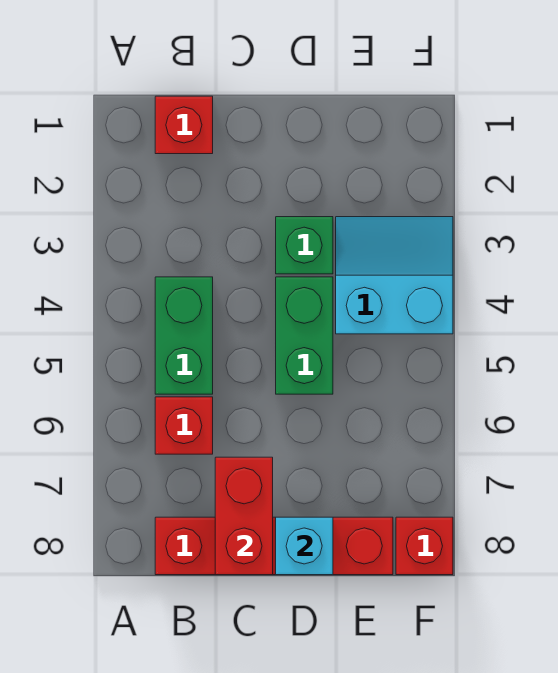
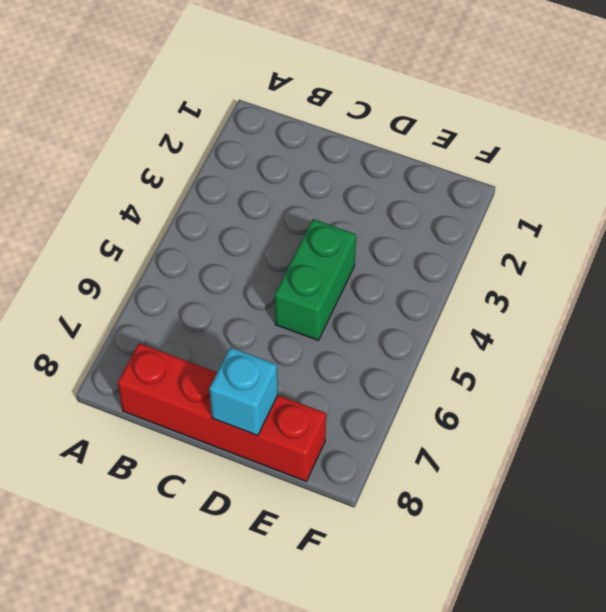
none -> red 1x1 brick [155,96,213,154]
none -> green 1x2 brick [155,277,213,394]

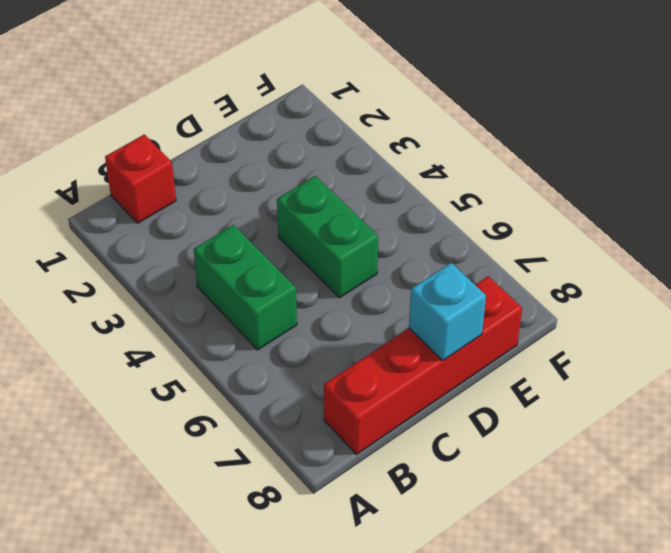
none -> red 1x1 brick [155,397,213,454]
none -> green 1x1 brick [276,217,333,274]

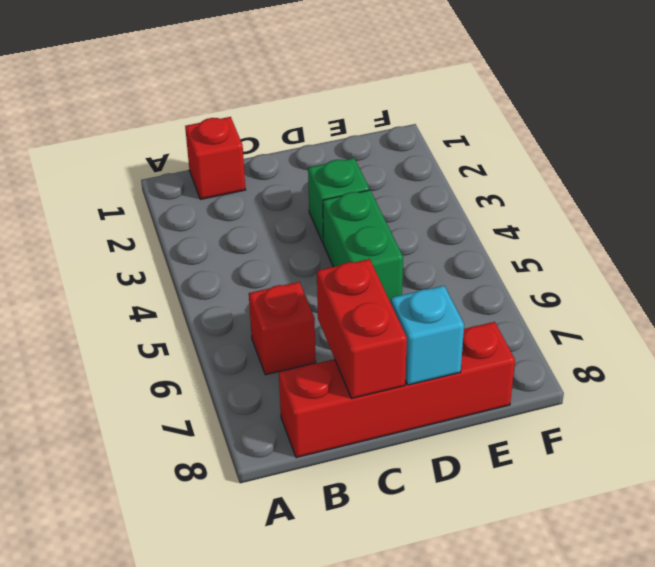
none -> green 1x2 brick [155,277,213,394]
none -> cyan 2x2 slope [336,217,453,334]

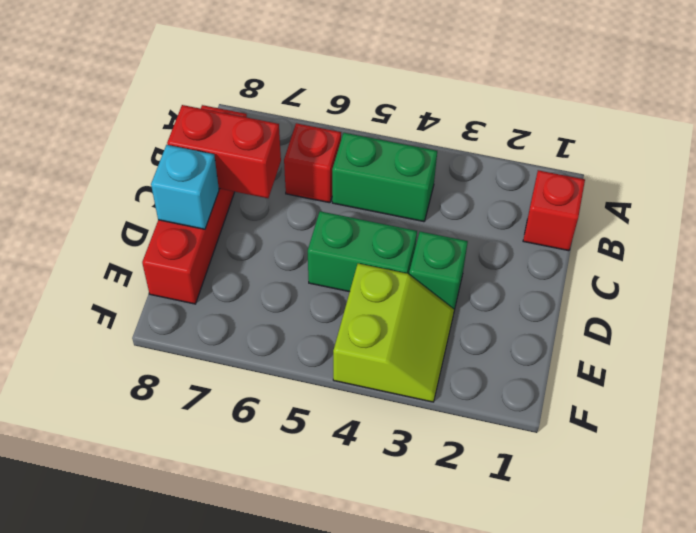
lime 2x2 slope [333,264,454,402] -> cyan 2x2 slope [336,217,453,334]
none -> red 1x1 brick [396,517,453,575]

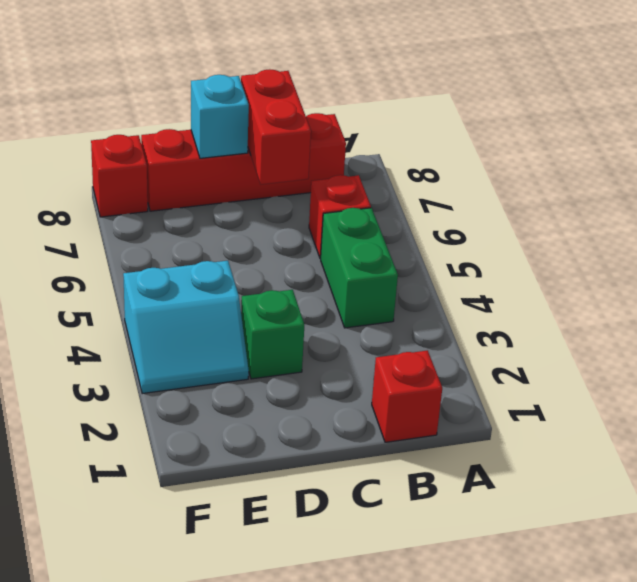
none -> green 1x2 brick [276,277,333,394]

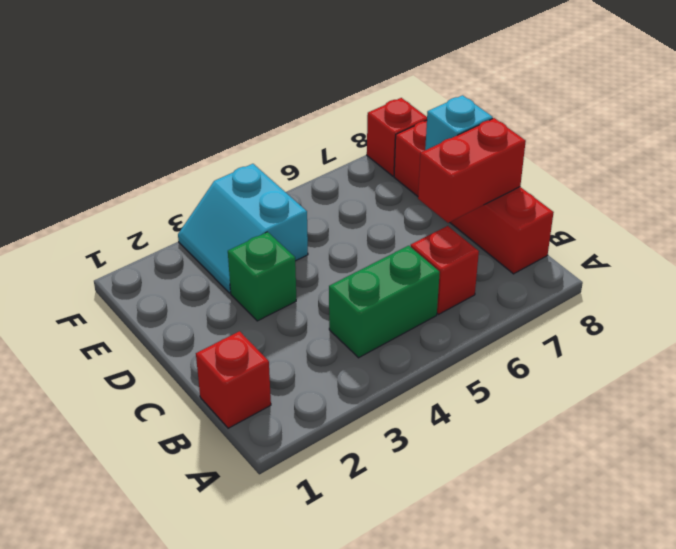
none -> green 1x2 brick [276,277,333,394]

